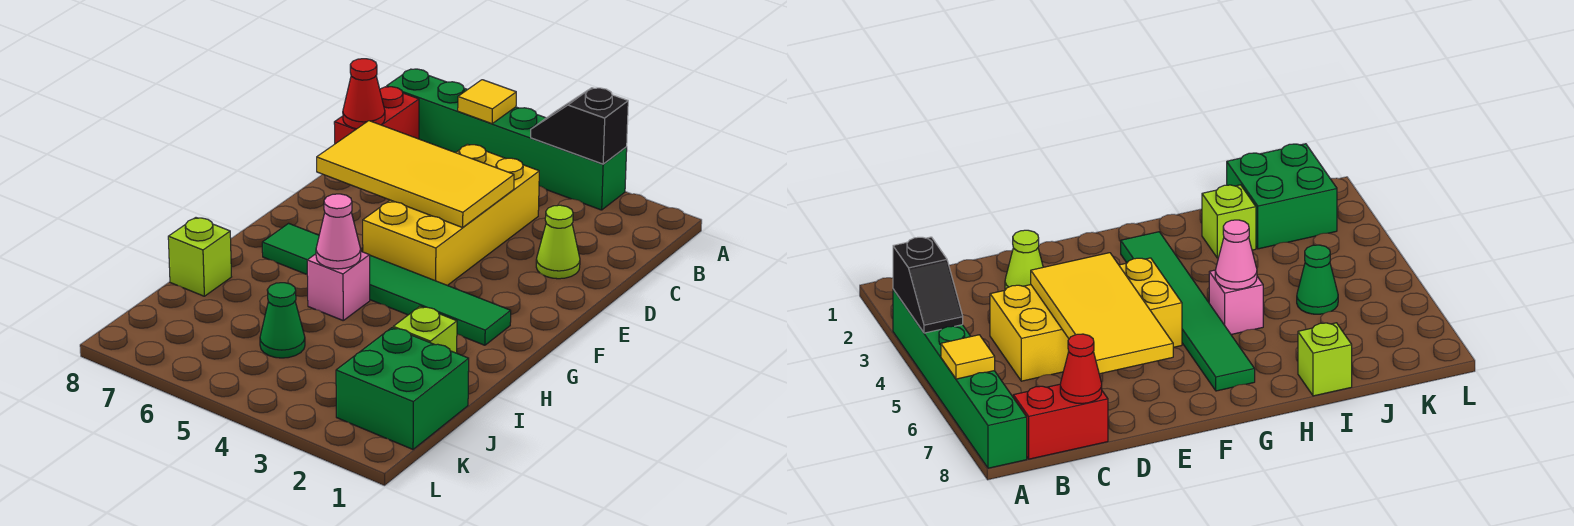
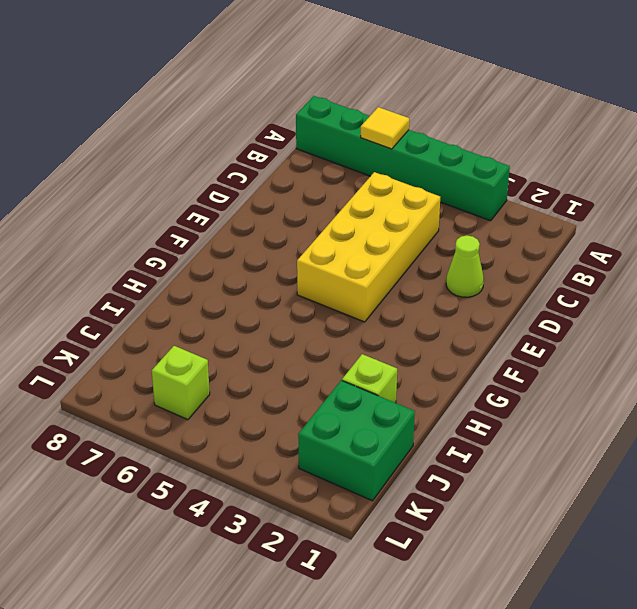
lime 1x1 brick [152,346,210,420] -> lime 1x1 brick moved to [168,218,231,296]
none -> red 1x2 brick [334,87,419,144]
none -> green 1x6 tile [262,223,511,345]
none -> pink 1x1 brick [307,252,370,320]

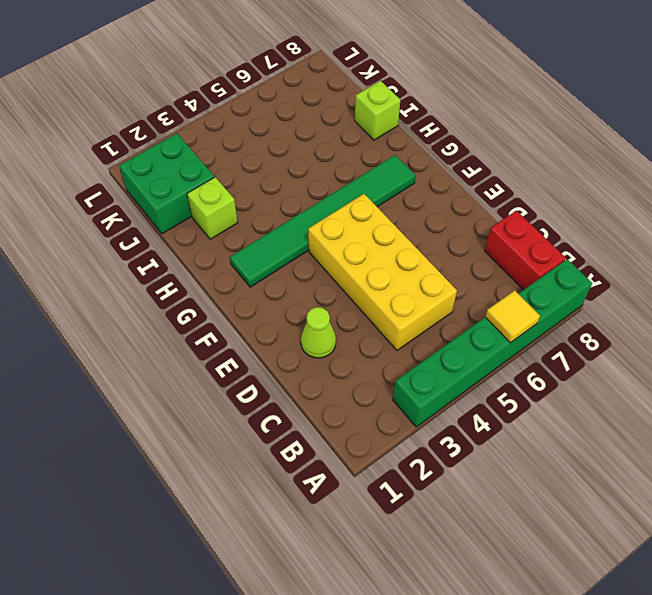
none -> pink 1x1 brick [307,252,370,320]
none -> green 1x1 cone [260,283,305,358]
none -> black 1x2 slope [531,88,628,164]

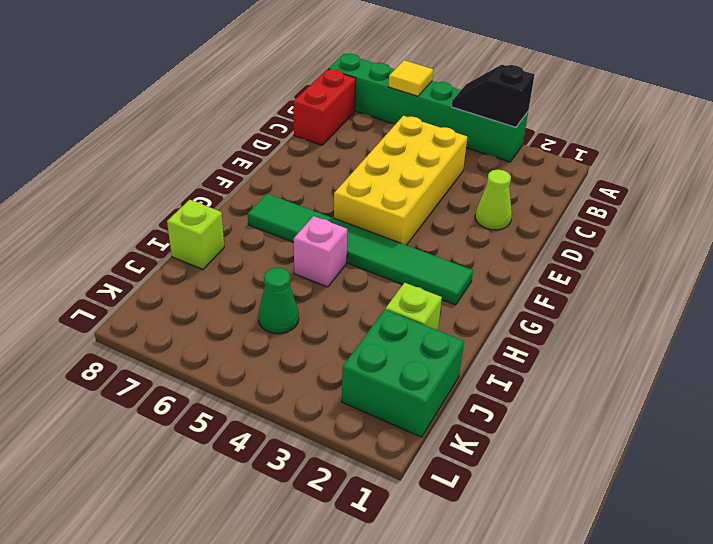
none -> red 1x1 cone [343,59,385,129]
none -> yellow 2x4 tile [317,121,514,227]
none -> pink 1x1 cone [316,194,361,269]

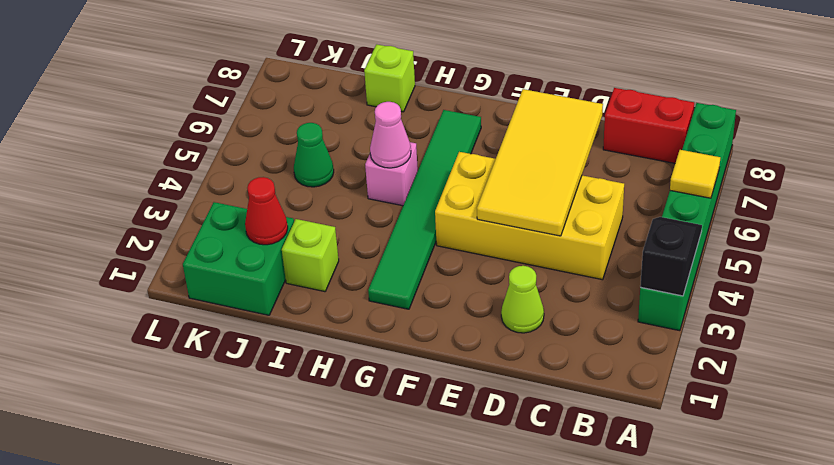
red 1x1 cone [245,177,288,245] -> red 1x1 cone moved to [343,59,385,129]

